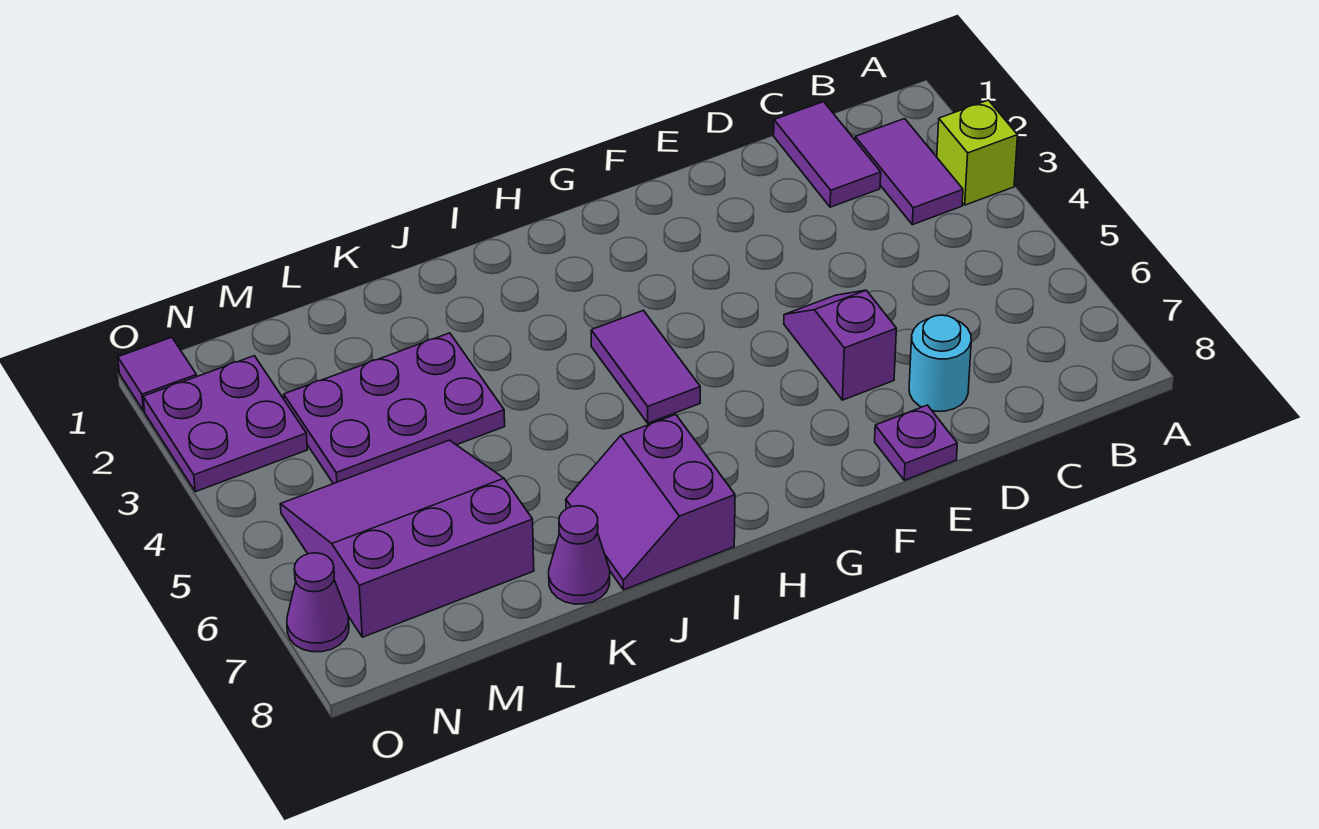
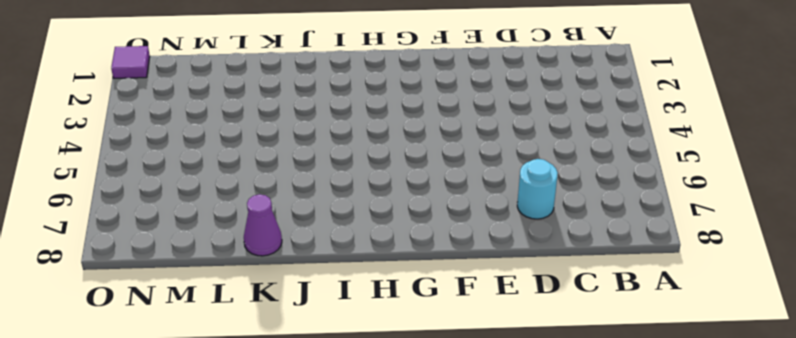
none -> lime 1x1 brick [937,100,1018,205]
none -> purple 1x2 tile [855,119,963,225]
none -> purple 1x2 tile [774,102,881,207]

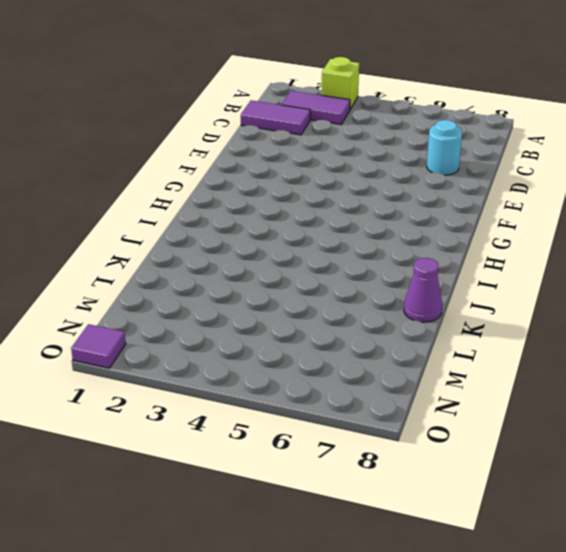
none -> purple 1x2 slope [784,290,896,400]
none -> purple 1x1 plate [875,405,957,480]
none -> purple 1x2 tile [591,310,700,423]

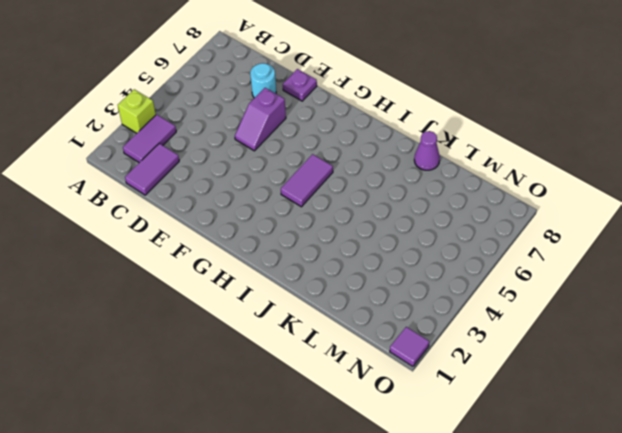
none -> purple 2x2 slope [566,415,735,590]
none -> purple 2x3 plate [284,333,505,484]
none -> purple 3x3 slope [280,440,534,637]

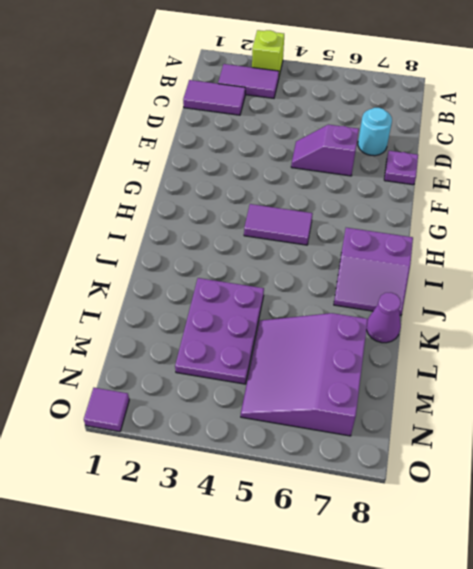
none -> purple 2x2 plate [143,356,307,492]
none -> purple 1x1 cone [287,553,349,652]

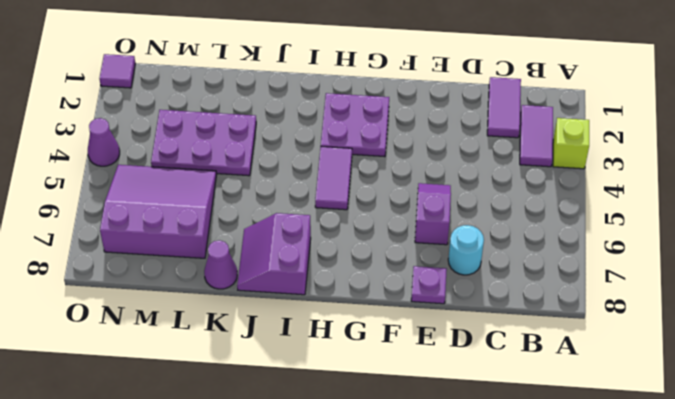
purple 2x2 plate [321,93,389,157] -> purple 2x2 plate moved to [143,356,307,492]
purple 1x1 cone [88,118,120,166] -> purple 1x1 cone moved to [287,553,349,652]

